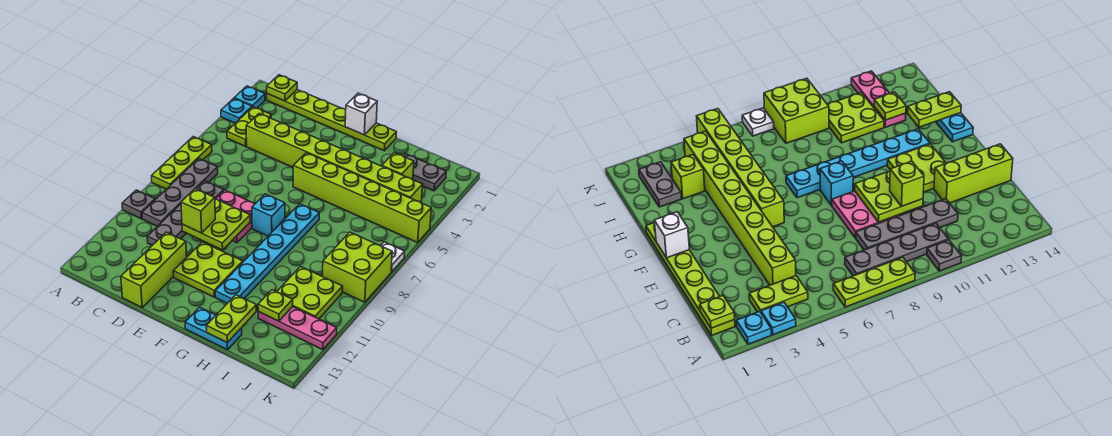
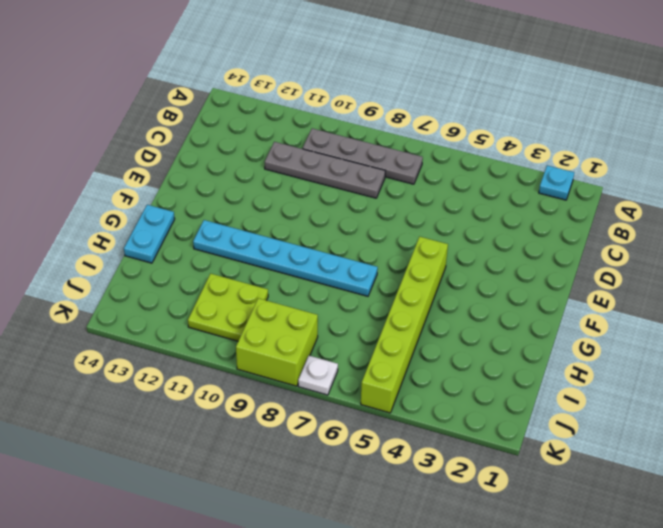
none -> cyan 1x1 plate [221,98,252,123]
none -> lime 1x3 plate [152,137,212,189]
none -> grey 1x1 plate [122,190,155,219]

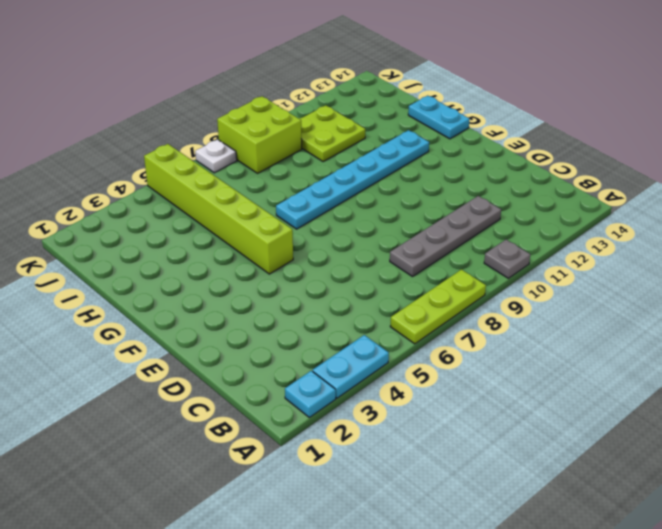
cyan 1x2 plate [313,335,389,398] -> cyan 1x1 plate [221,98,252,123]
none -> lime 1x6 plate [267,90,397,151]
none -> lime 1x2 plate [227,107,271,146]
none -> grey 1x4 plate [142,159,218,226]

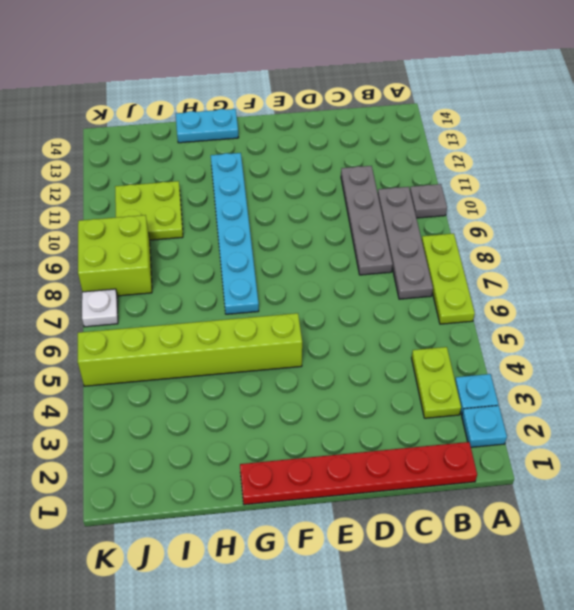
red 1x6 plate [240,442,477,505] -> lime 1x6 plate [267,90,397,151]
none -> lime 1x8 brick [246,113,423,203]
none -> pink 2x2 plate [216,190,255,243]
none -> lime 1x3 brick [121,232,187,307]

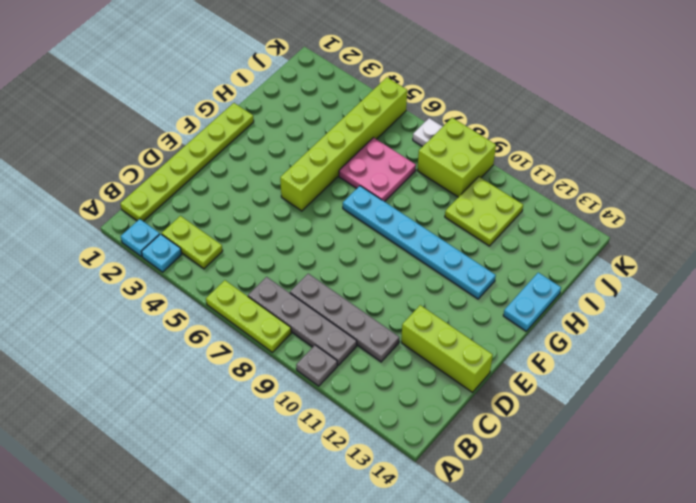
pink 2x2 plate [339,138,416,202] -> pink 2x2 plate moved to [216,190,255,243]
none -> lime 1x8 brick [246,113,423,203]
none -> lime 2x2 plate [173,242,243,297]
none -> cyan 1x1 brick [252,194,285,236]

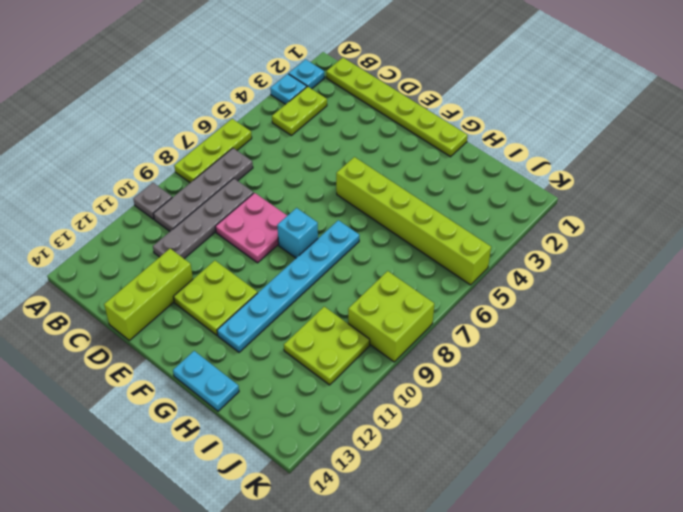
none -> lime 1x8 brick [246,113,423,203]
none -> grey 1x2 plate [404,154,446,191]
none -> lime 1x1 brick [382,153,414,180]

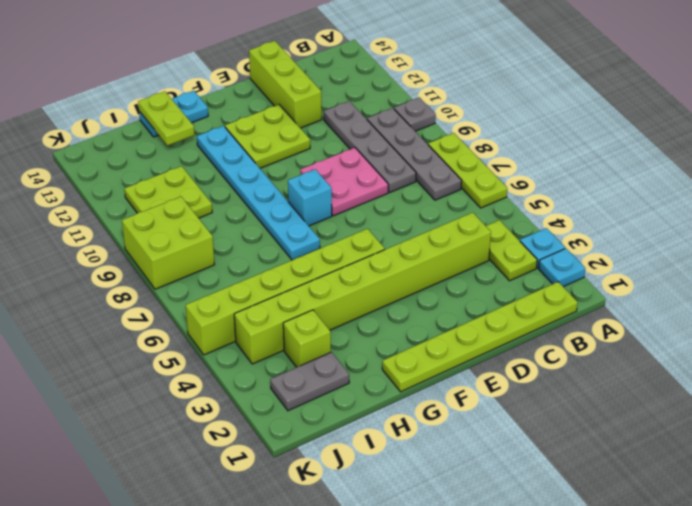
none -> pink 1x3 plate [258,307,337,350]
none -> white 1x1 plate [381,242,405,272]
none -> lime 1x1 plate [267,75,297,101]

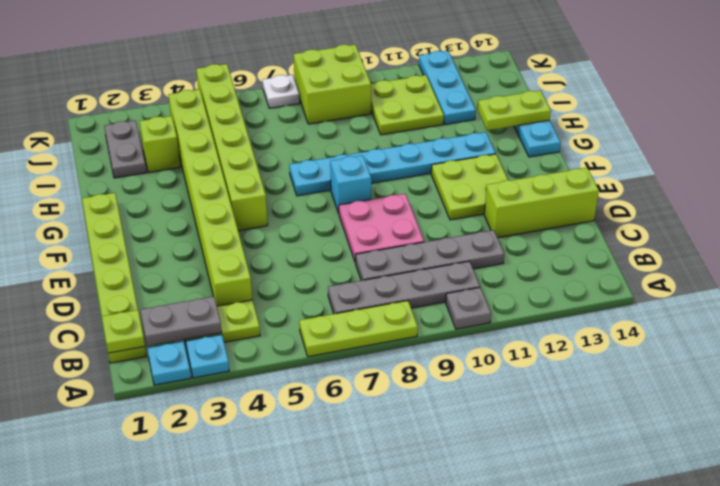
grey 1x2 plate [140,296,222,346] -> none
cyan 1x3 plate [419,51,476,124] -> pink 1x3 plate [258,307,337,350]
none -> lime 2x2 plate [182,199,250,250]
none -> white 1x1 brick [345,93,377,135]
none -> lime 1x1 plate [258,290,293,321]

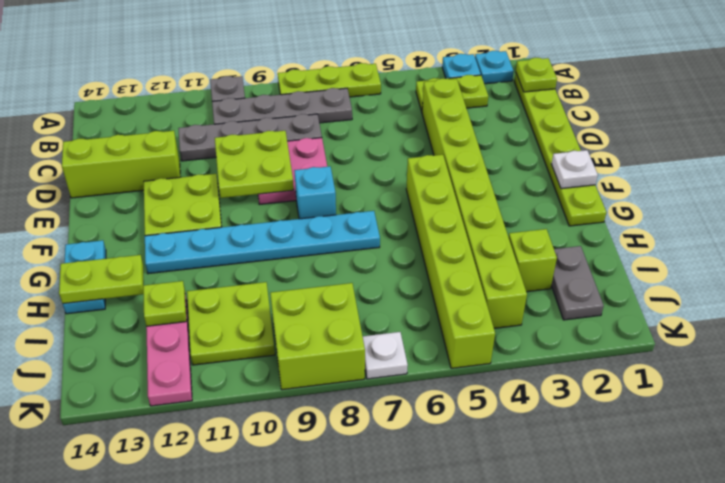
white 1x1 plate [551,150,598,189] -> white 1x1 brick [345,93,377,135]
none -> lime 1x1 brick [181,188,215,233]

